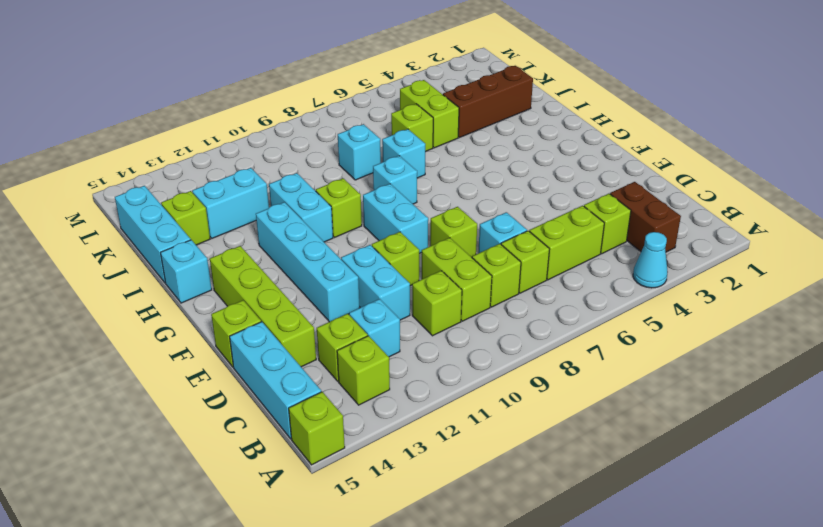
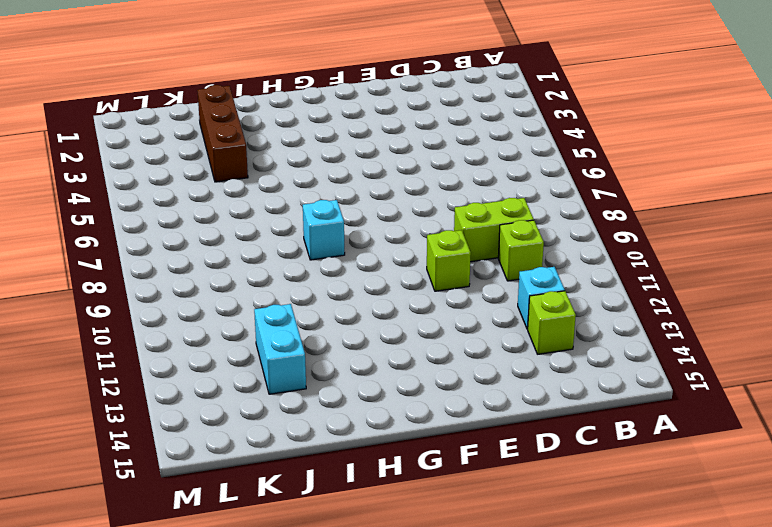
none -> cyan 1x1 cone [633,232,668,288]
none -> lime 1x1 brick [289,392,345,465]
none -> brown 1x2 brick [610,182,681,252]
none -> lime 1x1 brick [337,336,390,405]

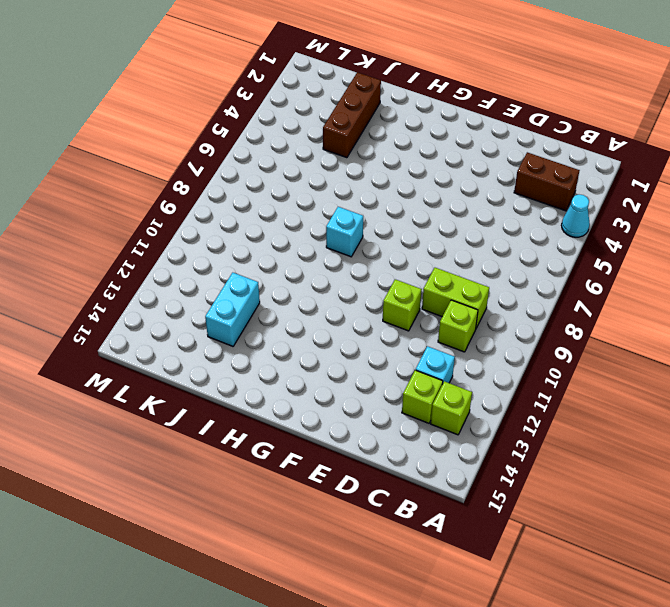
none -> lime 1x1 brick [289,392,345,465]
none -> cyan 1x3 brick [230,322,321,439]
none -> lime 1x1 brick [584,194,631,254]
none -> lime 1x2 brick [529,206,604,280]

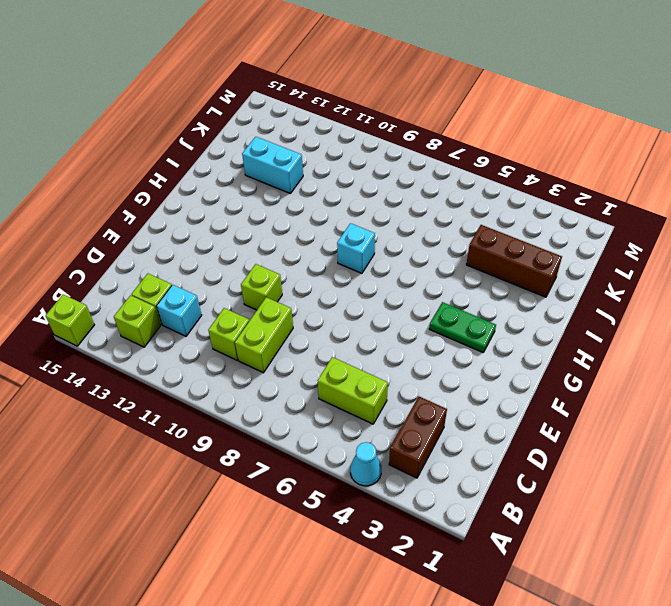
green 1x2 plate [429,302,496,352] -> none
none -> cyan 1x3 brick [230,322,321,439]
none -> lime 1x1 brick [584,194,631,254]
none -> lime 1x1 brick [501,231,550,293]
none -> lime 1x1 brick [472,244,521,307]

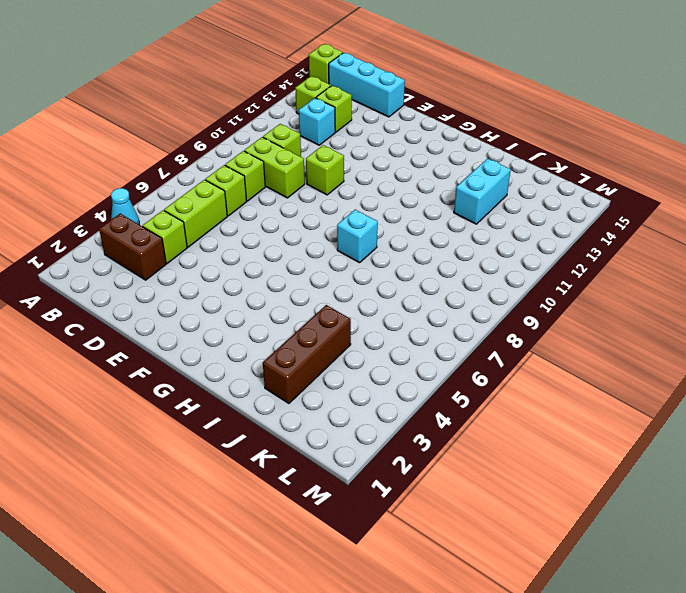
none -> cyan 1x1 brick [478,212,527,253]
none -> cyan 1x2 brick [341,245,410,320]
none -> lime 1x4 brick [210,246,316,367]
none -> lime 1x1 brick [430,207,477,257]

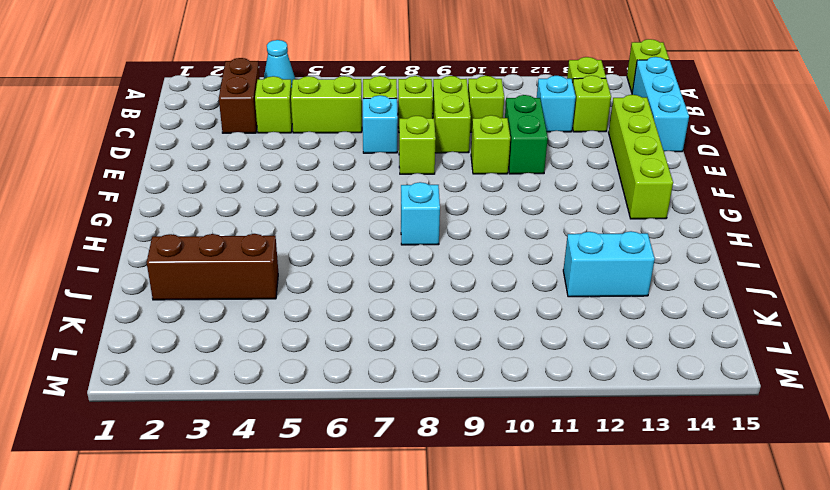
green 1x2 brick [505,95,548,174] -> cyan 1x2 brick [341,245,410,320]
none -> cyan 1x4 brick [256,202,359,322]
none -> lime 1x1 brick [211,300,261,367]
none -> cyan 1x2 brick [363,184,428,254]
none -> lime 1x1 brick [316,178,362,238]

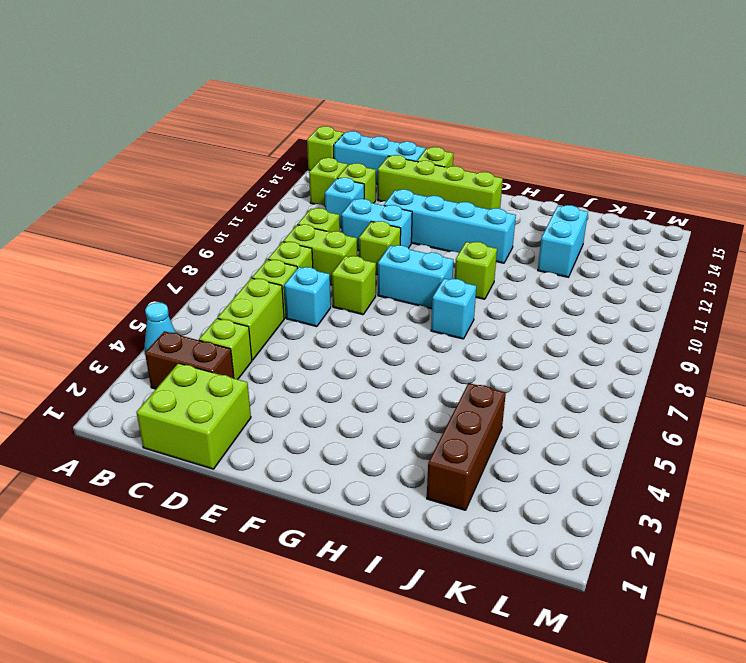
lime 2x2 brick [136,363,251,469] -> none
none -> cyan 1x2 brick [269,173,333,242]
none -> cyan 1x1 brick [161,240,212,303]
none -> cyan 1x1 brick [382,129,425,178]
none -> cyan 1x3 brick [115,186,191,283]

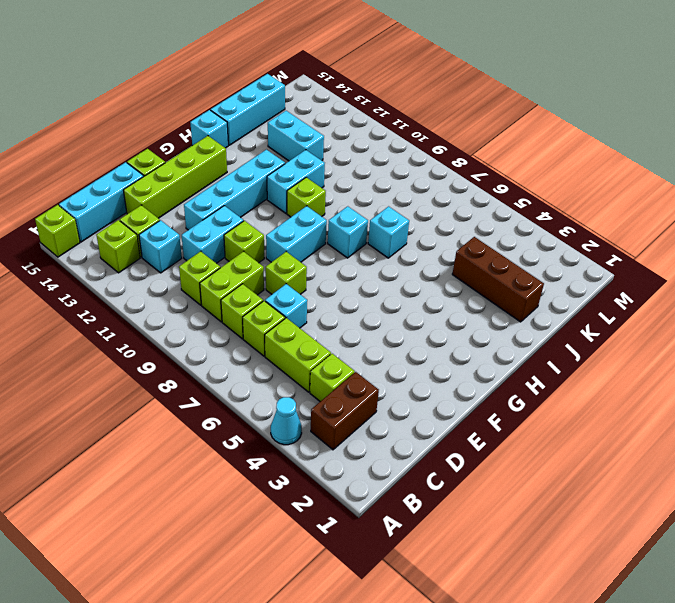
none -> lime 1x2 brick [400,80,459,148]
none -> lime 1x1 brick [391,104,433,152]
none -> cyan 1x1 brick [338,124,381,180]
none -> lime 1x1 brick [161,191,210,245]

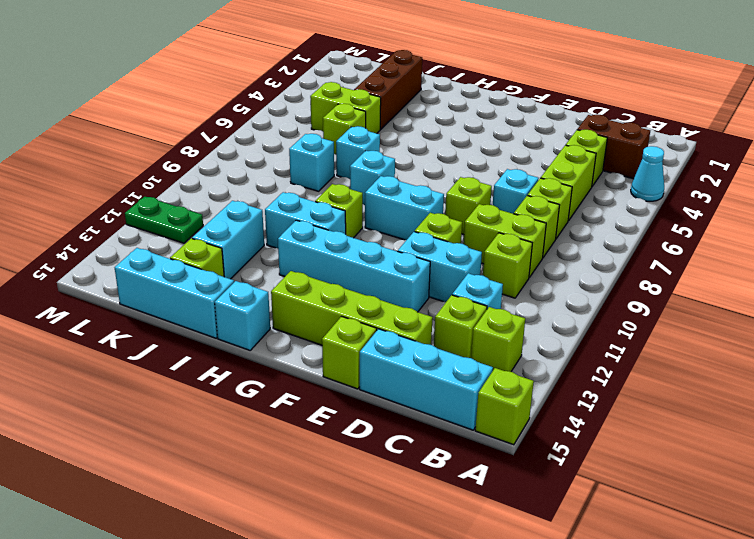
green 1x2 plate [125,197,203,243] -> none

